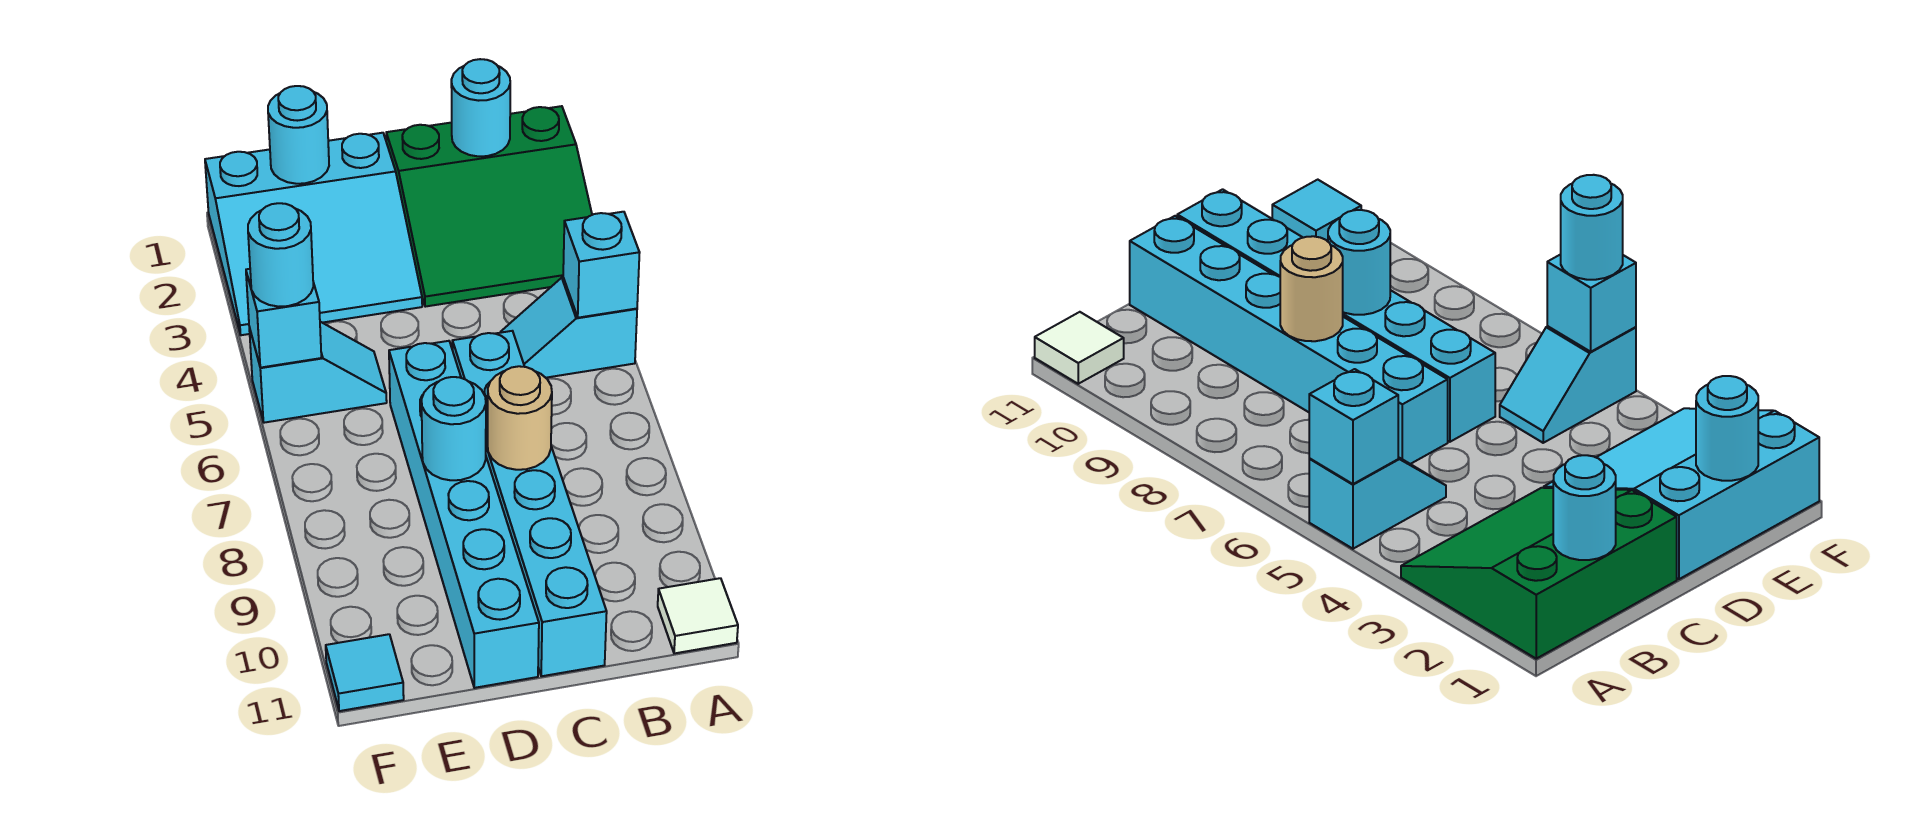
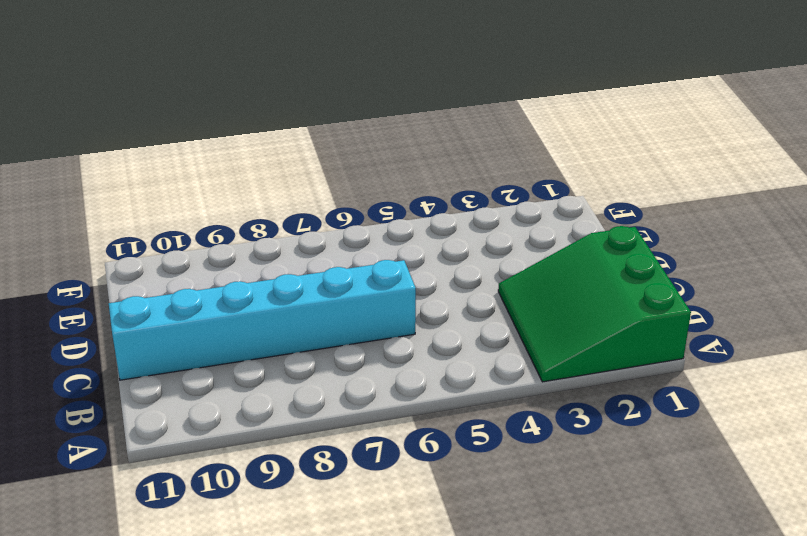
none -> cyan 1x2 slope [501,277,637,378]
none -> white 1x1 tile [658,578,738,653]
none -> cyan 3x3 slope [205,133,422,335]

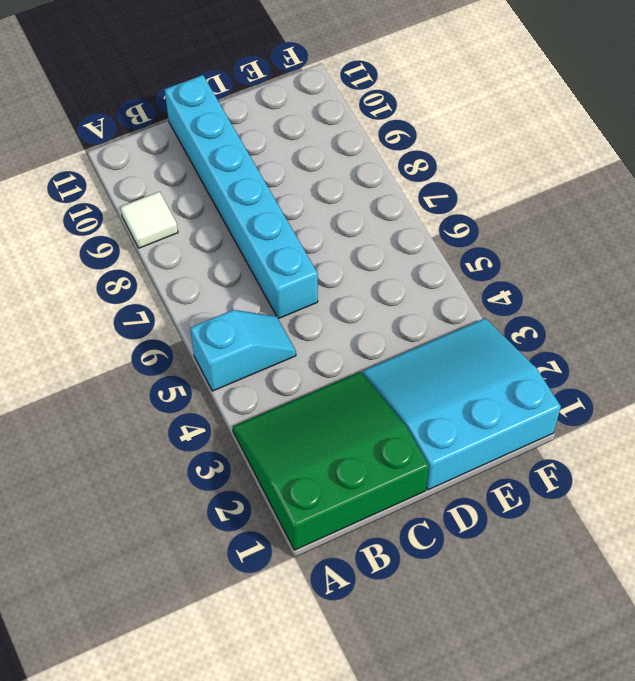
white 1x1 tile [121,191,178,248] -> white 1x1 tile moved to [658,578,738,653]
none -> cyan 1x6 brick [389,341,539,688]
none -> cyan 1x2 slope [249,322,387,423]
none -> cyan 1x1 tile [326,634,404,711]

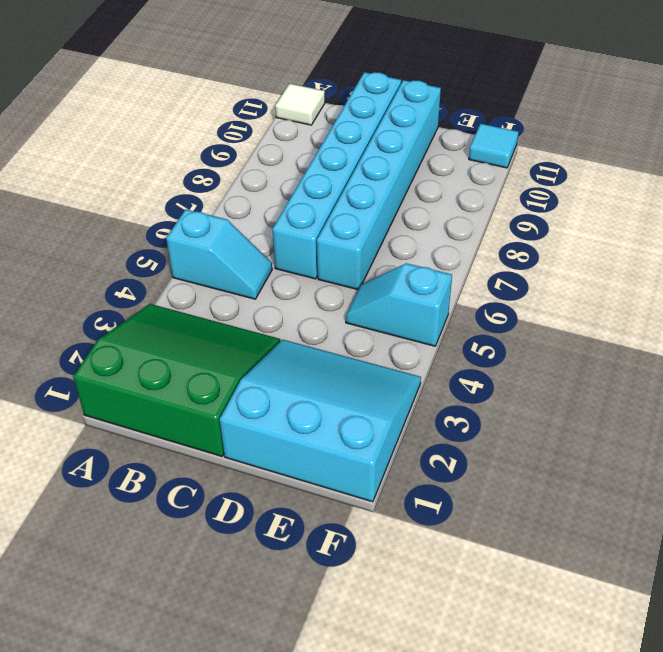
none -> cyan 1x1 brick [563,212,640,318]
none -> cyan 1x1 round brick [451,59,510,156]
none -> tan 1x1 round brick [488,366,552,470]

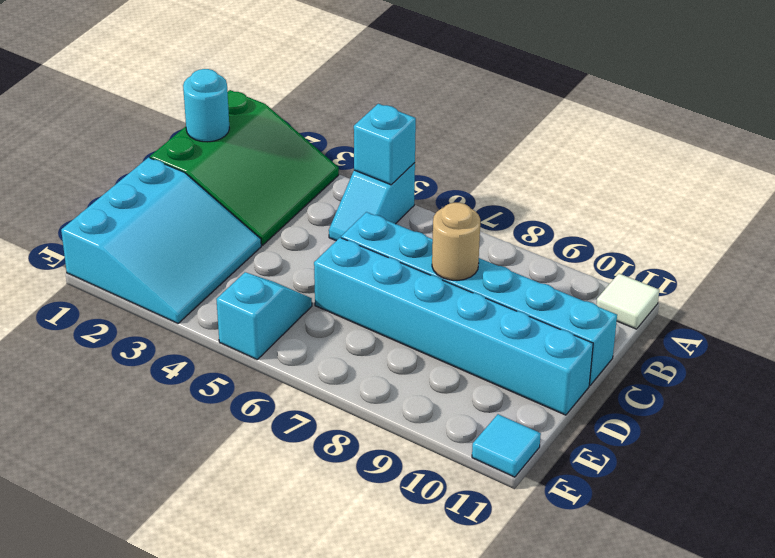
none -> cyan 1x1 round brick [422,377,486,480]
none -> cyan 1x1 round brick [268,86,329,184]
none -> cyan 1x1 brick [246,269,321,368]

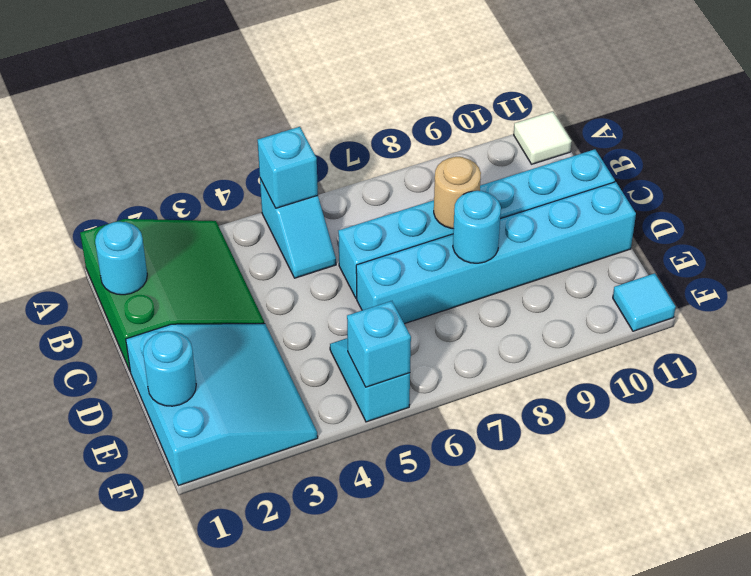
none -> cyan 1x1 round brick [248,203,313,307]

